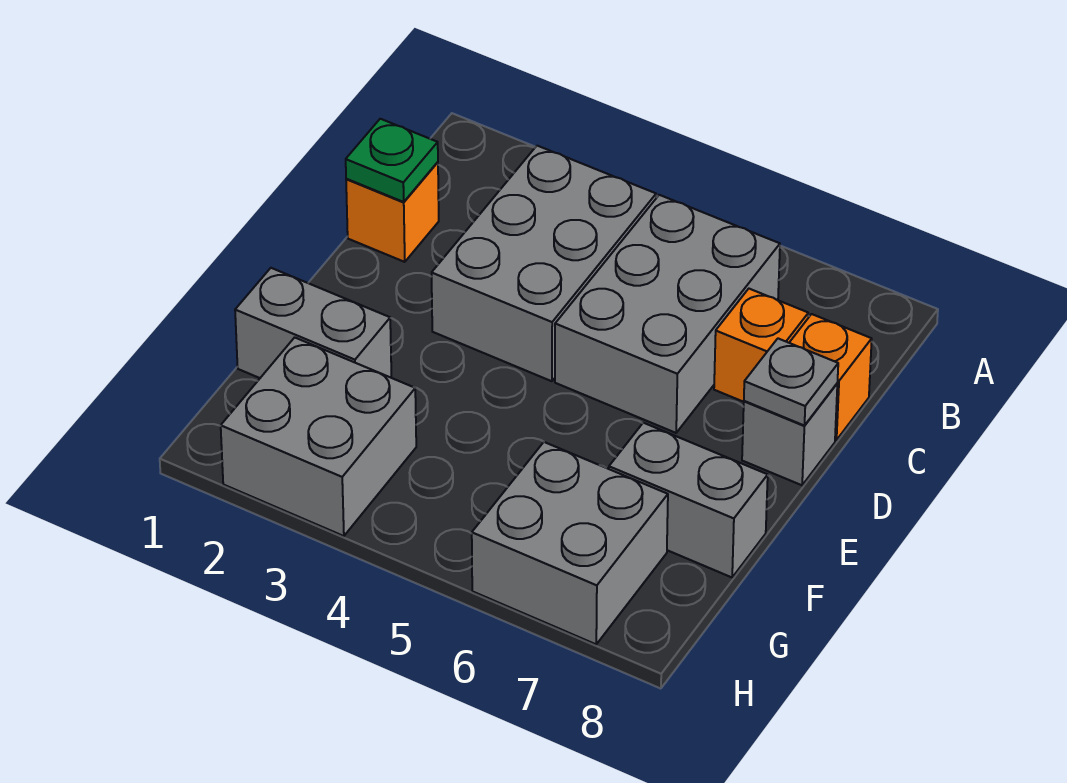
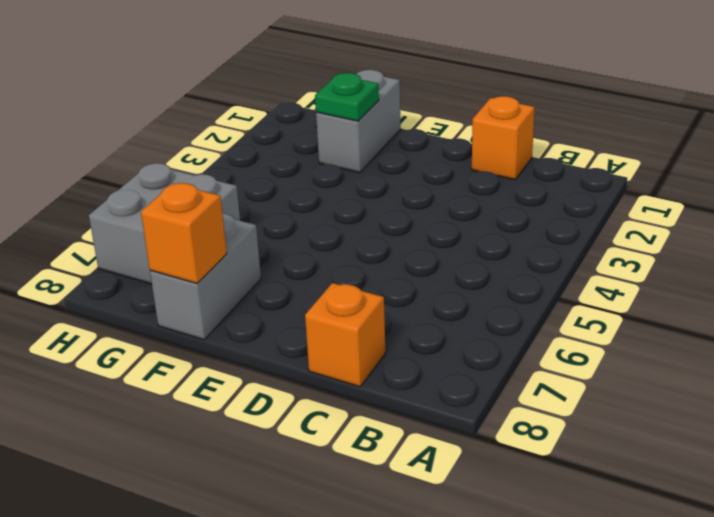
green 1x1 plate [315,73,379,121] -> green 1x1 plate moved to [346,119,438,202]
orange 1x1 brick [141,183,227,283] -> orange 1x1 brick moved to [714,289,808,402]
none -> grey 2x3 brick [432,146,656,381]
none -> grey 2x3 brick [555,195,780,433]
none -> grey 1x1 brick [742,384,837,485]

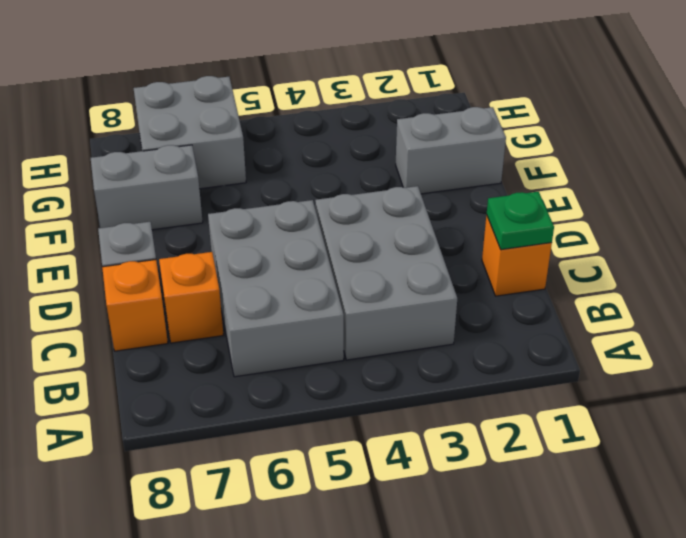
none -> grey 2x2 brick [221,337,416,536]
none -> grey 1x1 plate [744,339,838,426]

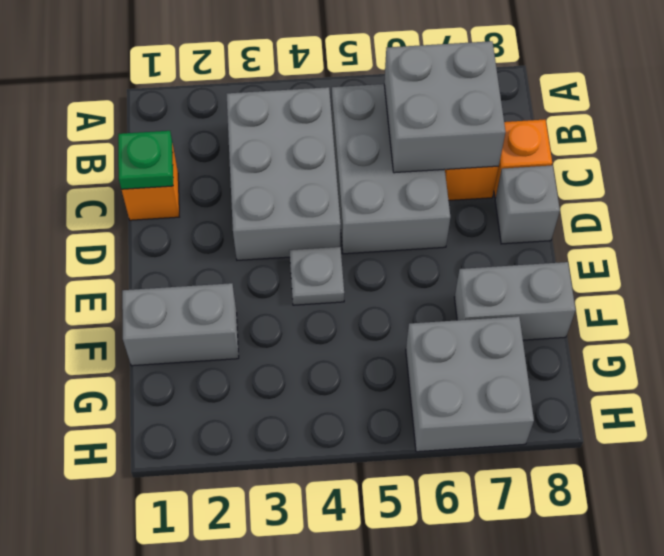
grey 2x2 brick [384,41,506,173] -> grey 2x2 brick moved to [221,337,416,536]
grey 1x1 plate [289,247,344,305] -> grey 1x1 plate moved to [744,339,838,426]

